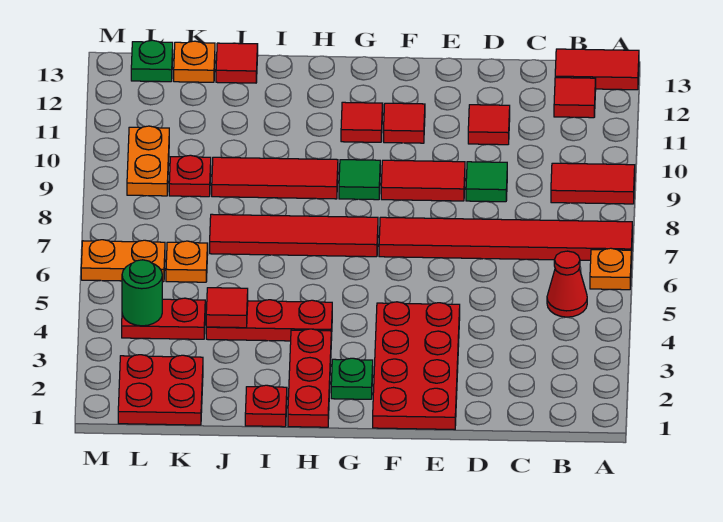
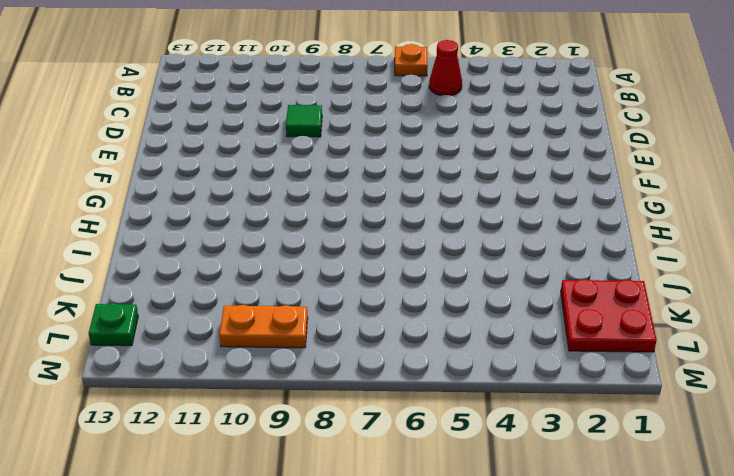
none -> red 1x6 tile [379,217,632,260]
none -> red 1x2 tile [551,163,635,204]
none -> red 1x2 tile [555,49,639,90]
none -> red 1x1 tile [554,78,596,118]

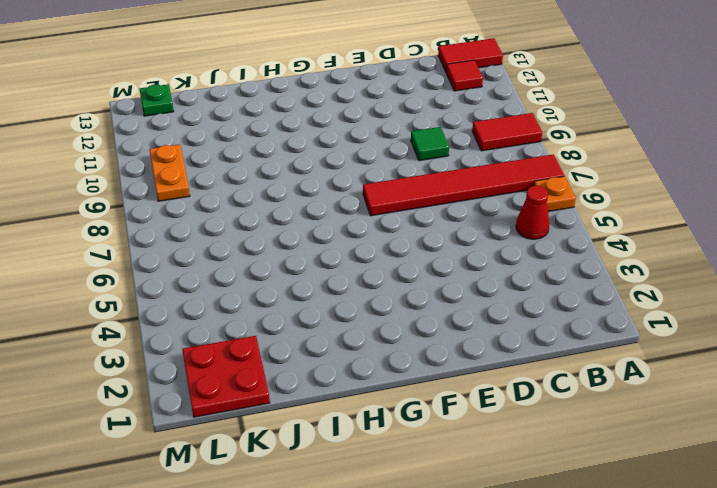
none -> red 1x1 tile [468,105,510,145]
none -> red 2x4 plate [373,302,460,429]
none -> red 1x2 tile [381,160,465,201]
none -> red 1x1 tile [384,103,425,143]

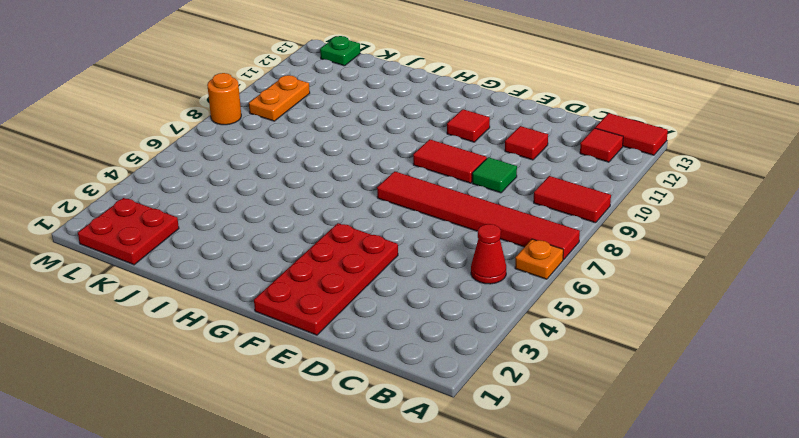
orange 1x1 round brick [207,73,241,125] -> none
none -> green 1x1 plate [331,358,373,399]
none -> red 1x4 tile [210,214,378,257]
none -> green 1x1 tile [339,160,380,200]
none -> red 1x1 tile [341,102,383,142]

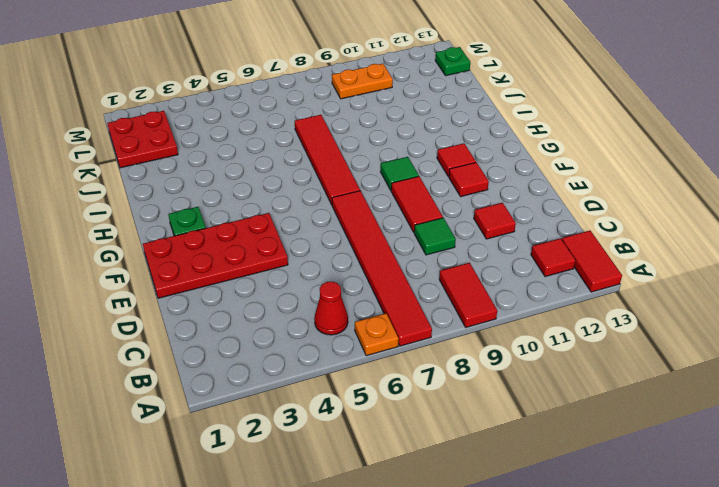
none -> red 1x3 plate [288,329,331,427]
none -> red 1x3 plate [206,300,332,341]
none -> red 1x3 tile [212,157,338,199]
none -> red 1x1 plate [245,385,287,427]

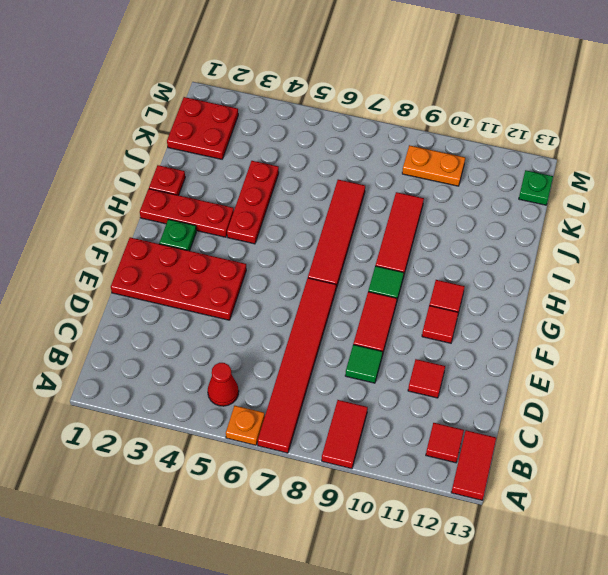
none -> red 1x1 tile [216,43,258,83]
none -> red 1x2 plate [122,298,205,339]
none -> orange 1x1 plate [166,241,208,282]
none -> red 1x1 plate [169,155,211,197]

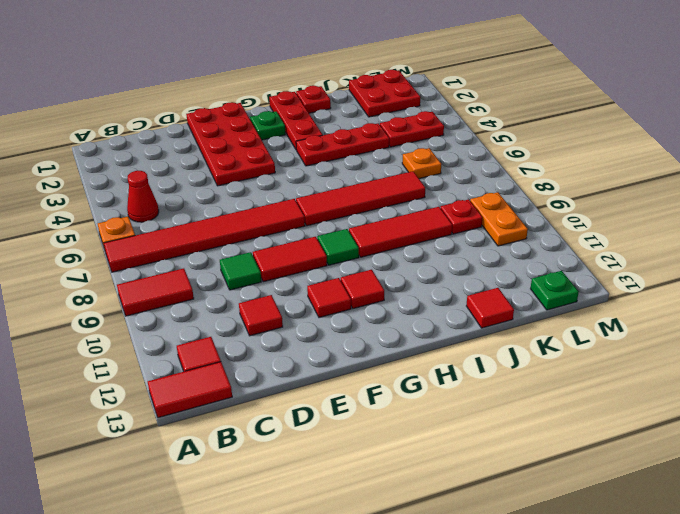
none -> orange 1x1 plate [174,41,215,82]
none -> orange 1x2 plate [81,240,165,282]
none -> red 1x1 tile [206,288,248,328]
none -> green 1x1 round brick [122,260,162,326]

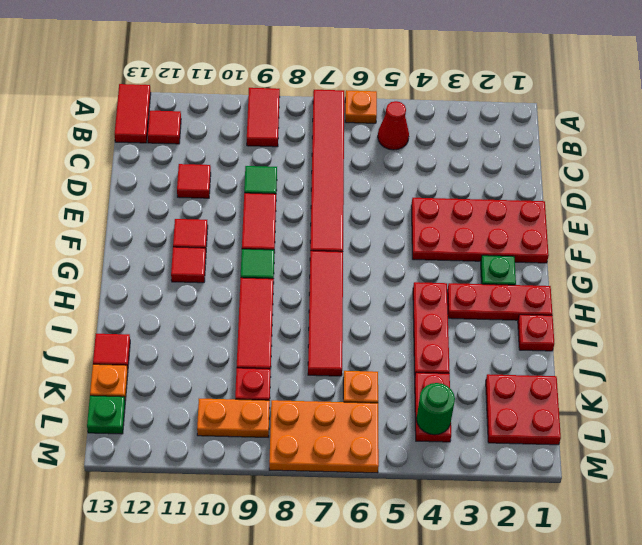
orange 2x3 plate [269,400,379,473] -> orange 1x2 plate [81,240,165,282]
none -> red 1x1 tile [206,288,248,328]

